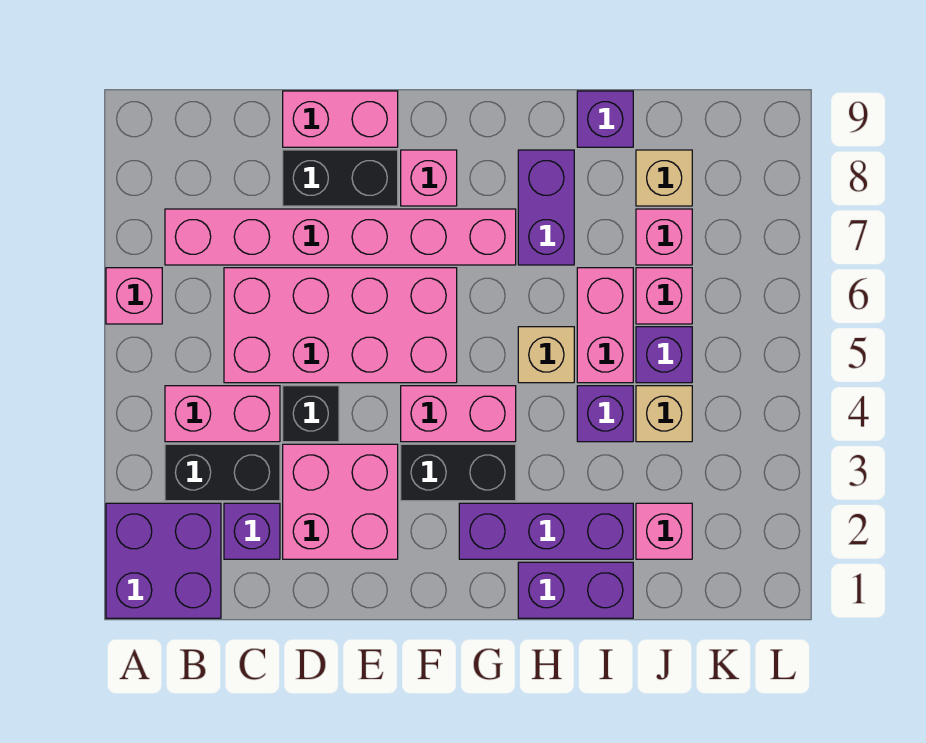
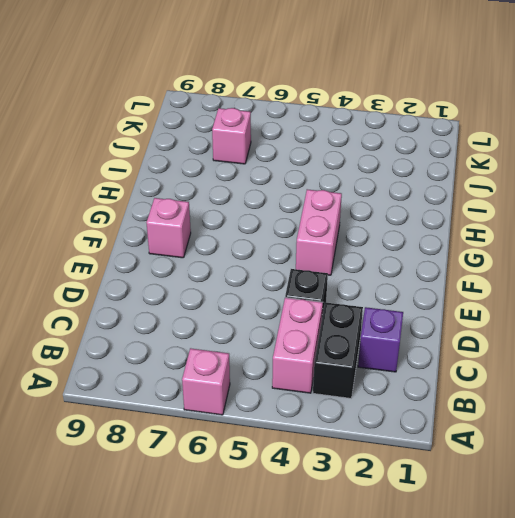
none -> purple 2x2 brick [106,503,221,618]
none -> pink 1x6 brick [165,209,516,265]
none -> pink 2x4 brick [224,268,457,383]

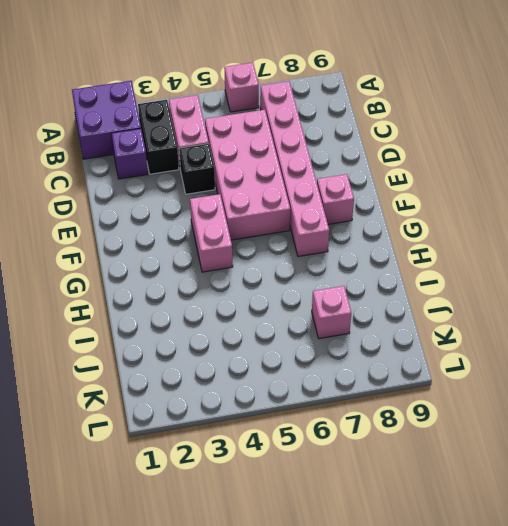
none -> pink 2x2 brick [283,444,398,559]
none -> black 1x2 brick [283,150,398,206]
none -> pink 1x2 brick [283,91,398,147]

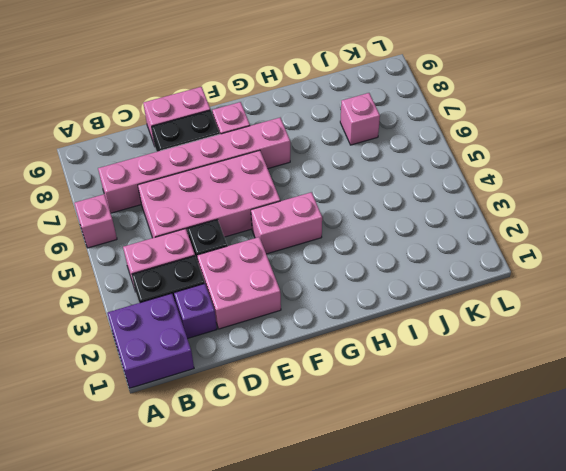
none -> black 1x2 brick [401,444,516,501]
none -> purple 1x3 brick [459,503,633,559]
none -> purple 1x2 brick [518,562,633,618]

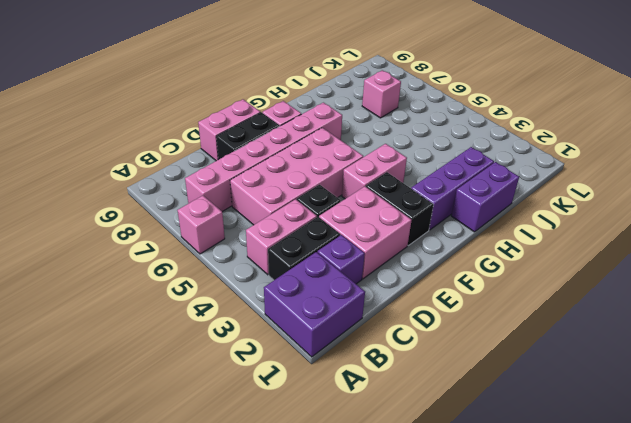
black 1x2 brick [366,172,434,245] -> black 1x2 brick turned to [401,444,516,501]
none -> tan 1x1 brick [518,327,574,383]
none -> purple 1x2 brick [518,150,574,265]
none -> purple 1x1 brick [577,386,633,442]

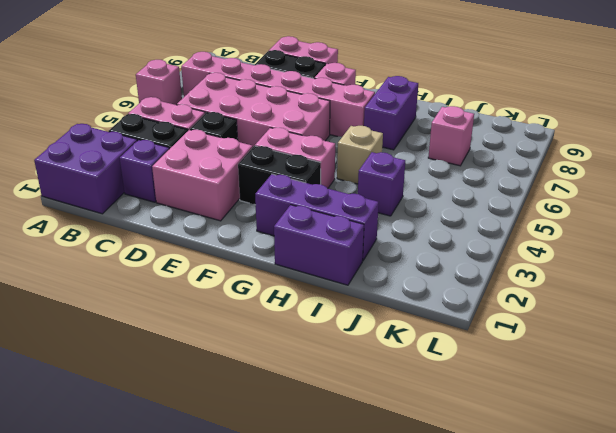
none -> pink 1x2 brick [577,268,633,383]
none -> purple 1x1 brick [577,91,633,147]
none -> pink 1x1 brick [636,503,692,559]

